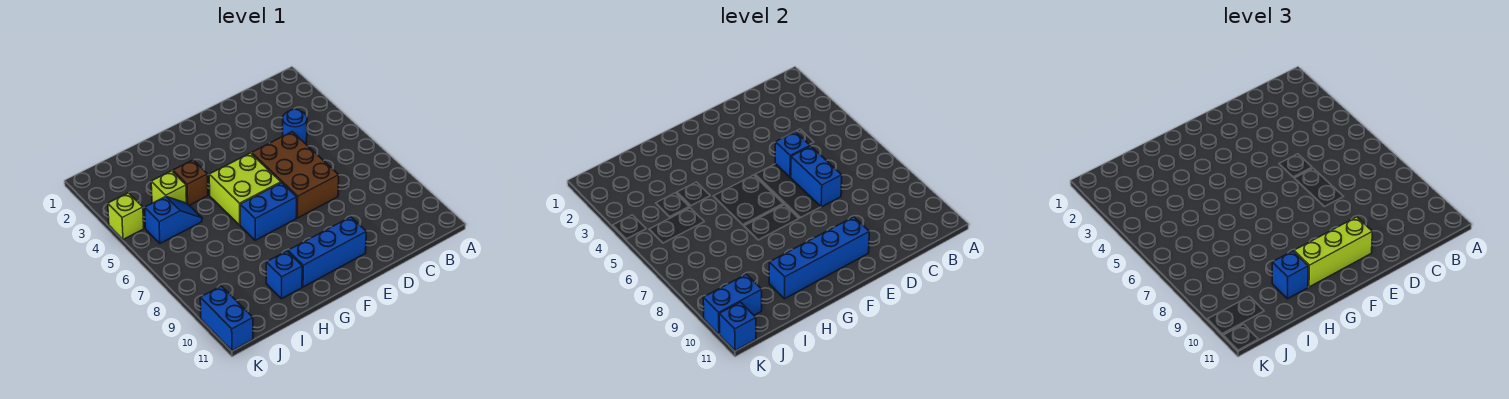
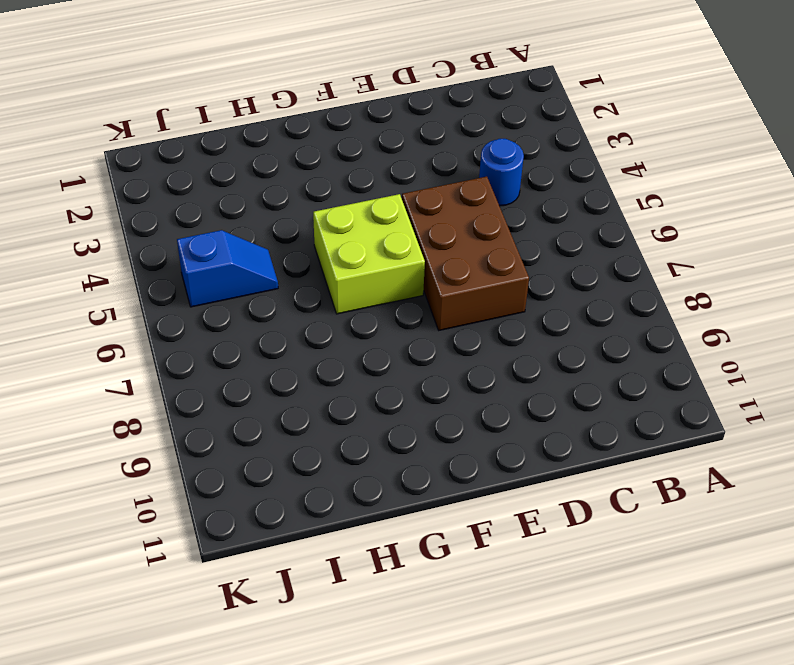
none -> blue 1x3 brick [288,217,366,287]
none -> blue 1x2 brick [240,183,297,240]
none -> brown 1x1 brick [173,160,208,205]

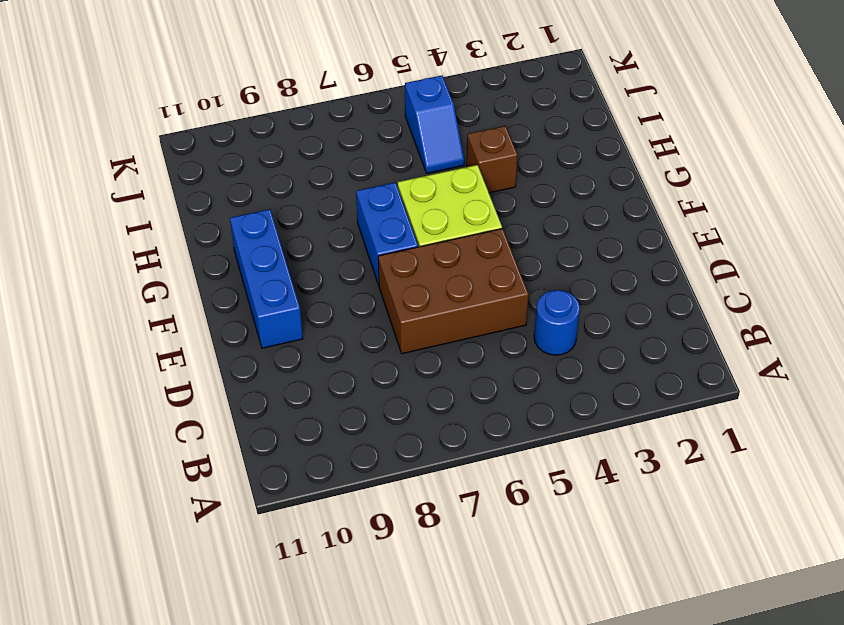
none -> blue 1x1 brick [266,251,302,299]
none -> lime 1x1 brick [151,171,187,203]
none -> lime 1x1 brick [108,193,144,239]

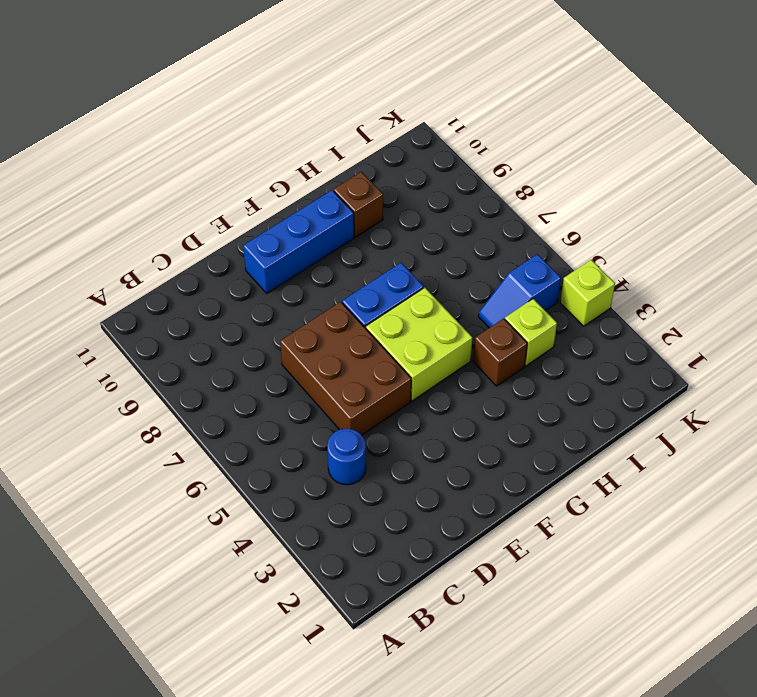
brown 1x1 brick [333,172,383,237] -> blue 1x1 brick [266,251,302,299]
none -> blue 1x2 brick [200,286,253,351]
none -> blue 1x1 brick [775,132,810,177]
none -> blue 1x2 brick [791,146,842,207]

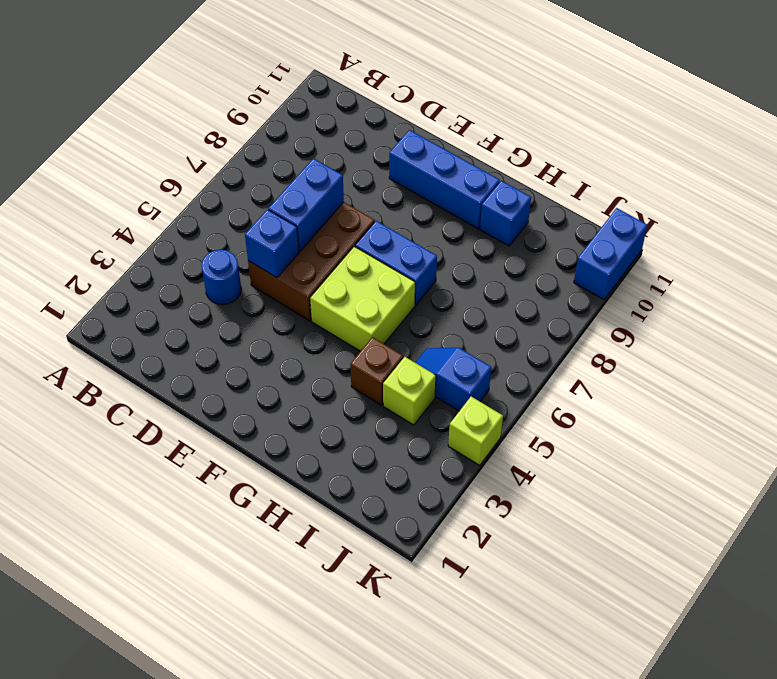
none -> blue 1x4 brick [769,217,869,299]
none -> blue 1x2 brick [703,274,762,334]
none -> blue 1x1 brick [719,302,756,351]

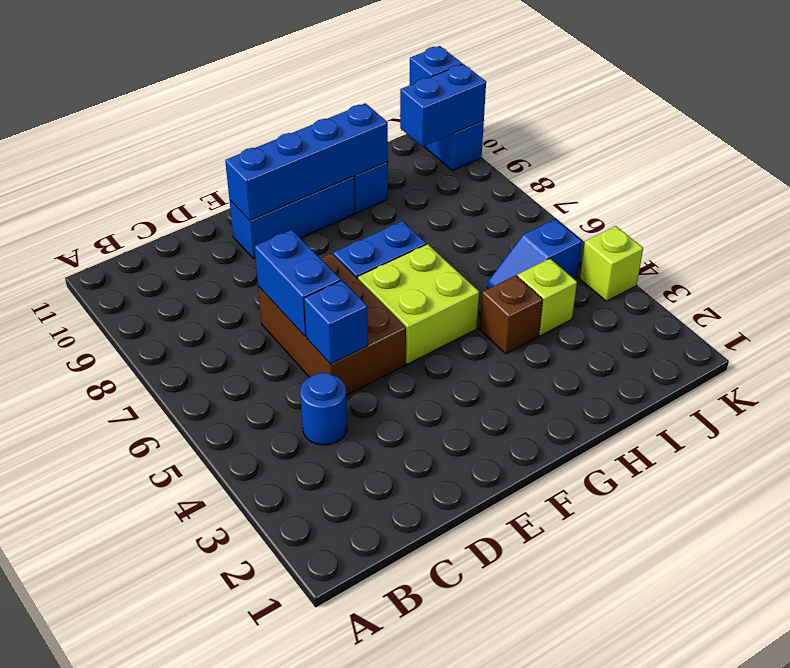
none -> lime 1x3 brick [1294,217,1372,287]
none -> blue 1x1 brick [1272,251,1308,299]

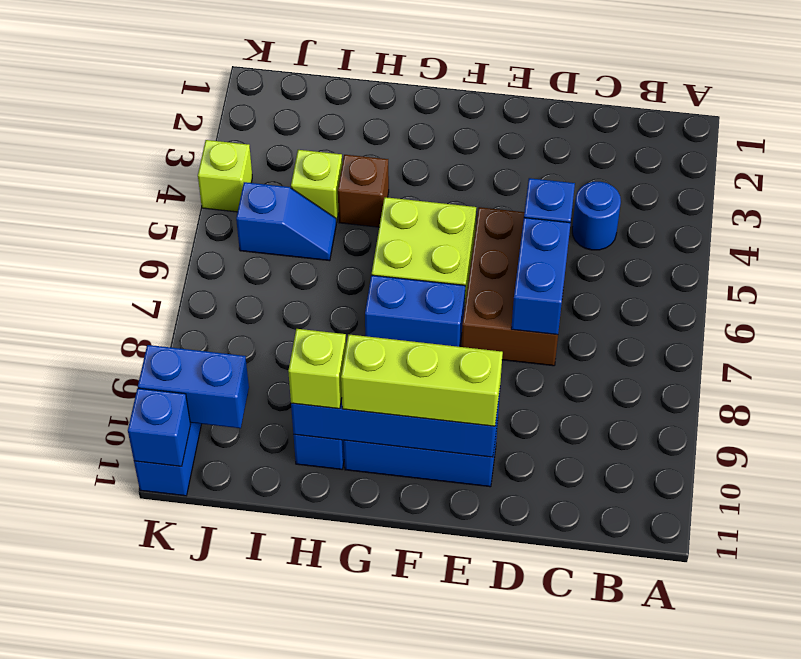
lime 1x1 brick [288,329,346,409] -> blue 1x1 brick [1272,251,1308,299]

